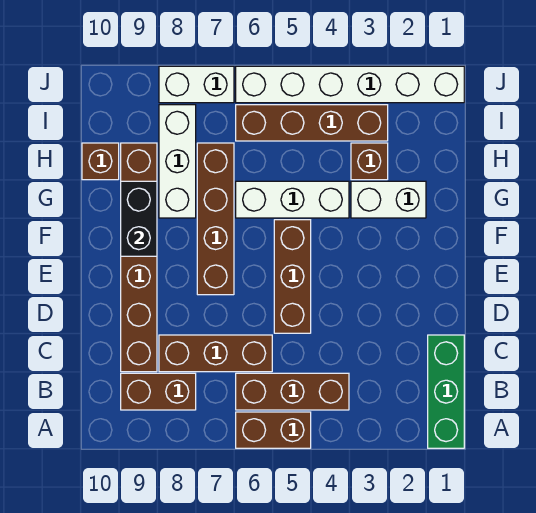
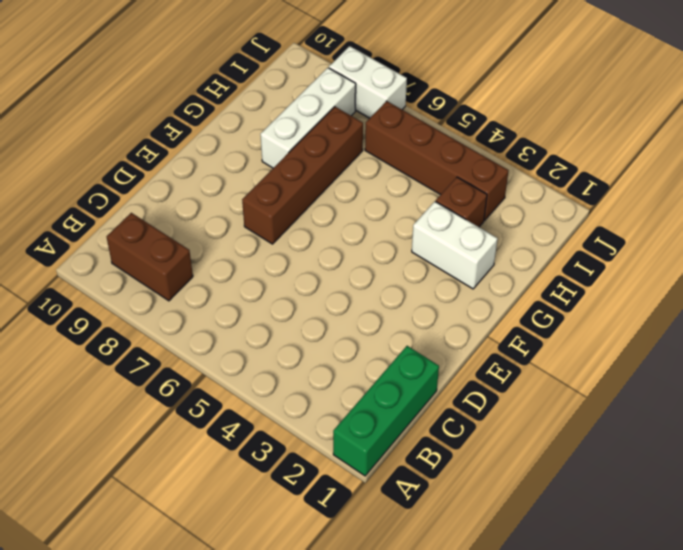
none -> brown 1x2 brick [236,412,311,448]
none -> brown 1x3 brick [236,373,349,410]
none -> brown 1x3 brick [159,335,272,372]

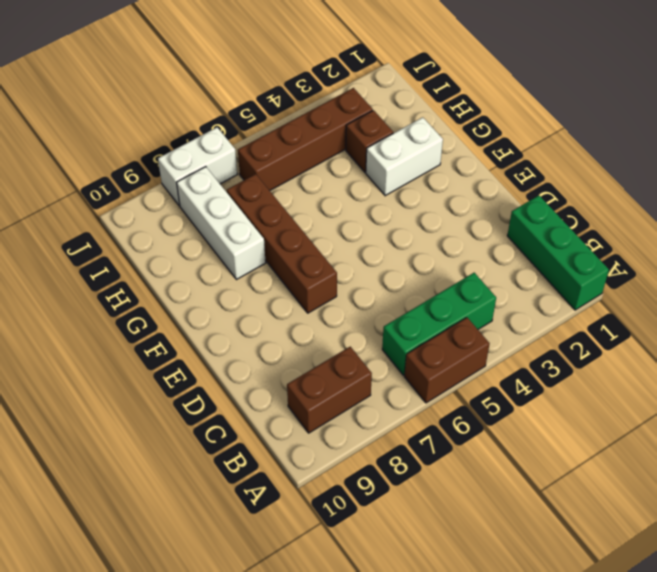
green 1x3 brick [382,273,496,375] -> brown 1x3 brick [236,373,349,410]
none -> brown 1x3 brick [159,335,272,372]
none -> brown 1x6 brick [121,143,157,372]
none -> brown 1x3 brick [274,220,311,333]

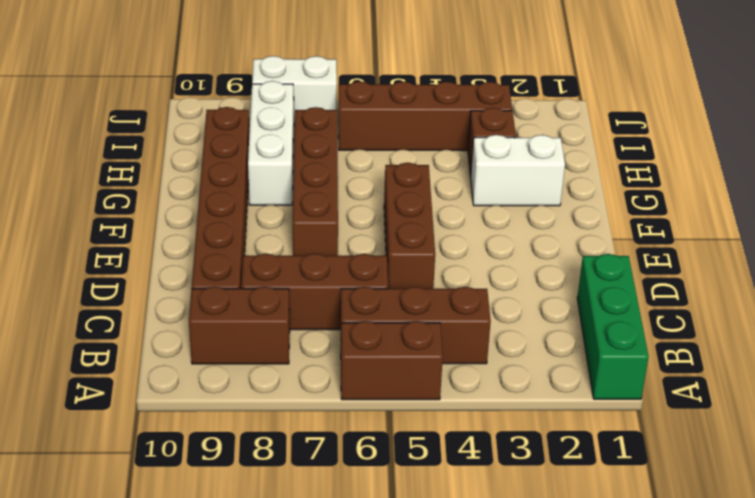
none -> white 1x3 brick [236,181,349,218]
none -> brown 1x1 brick [82,143,119,180]
none -> white 1x6 brick [236,66,464,103]

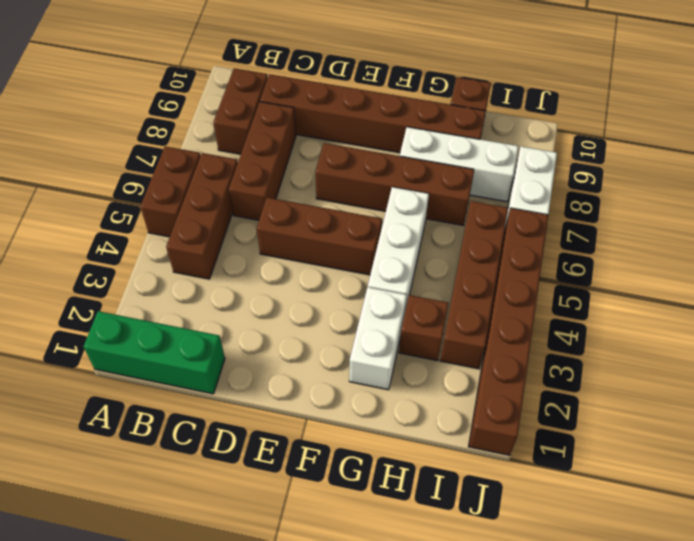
brown 1x6 brick [468,208,548,455] -> white 1x6 brick [236,66,464,103]
none -> black 1x2 brick [121,181,157,256]

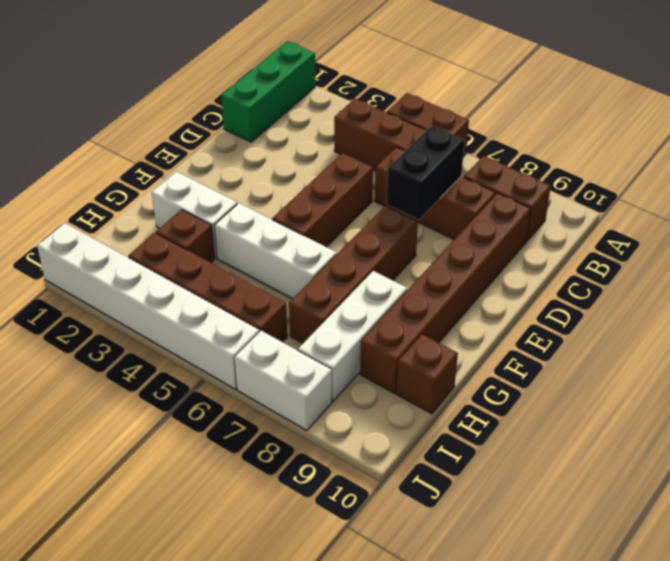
black 1x2 brick [387,126,465,220] -> black 1x2 brick moved to [121,181,157,256]

